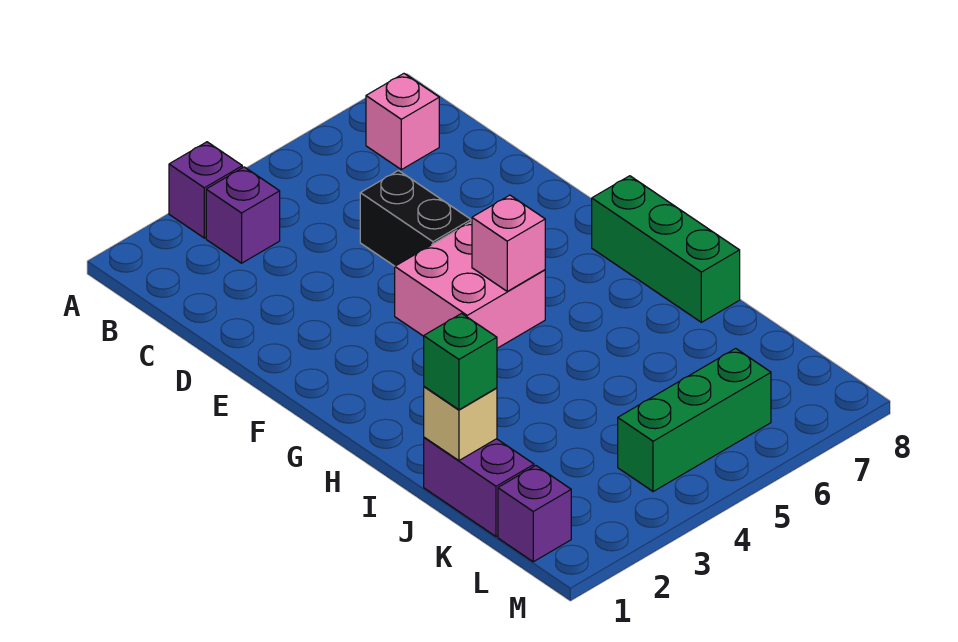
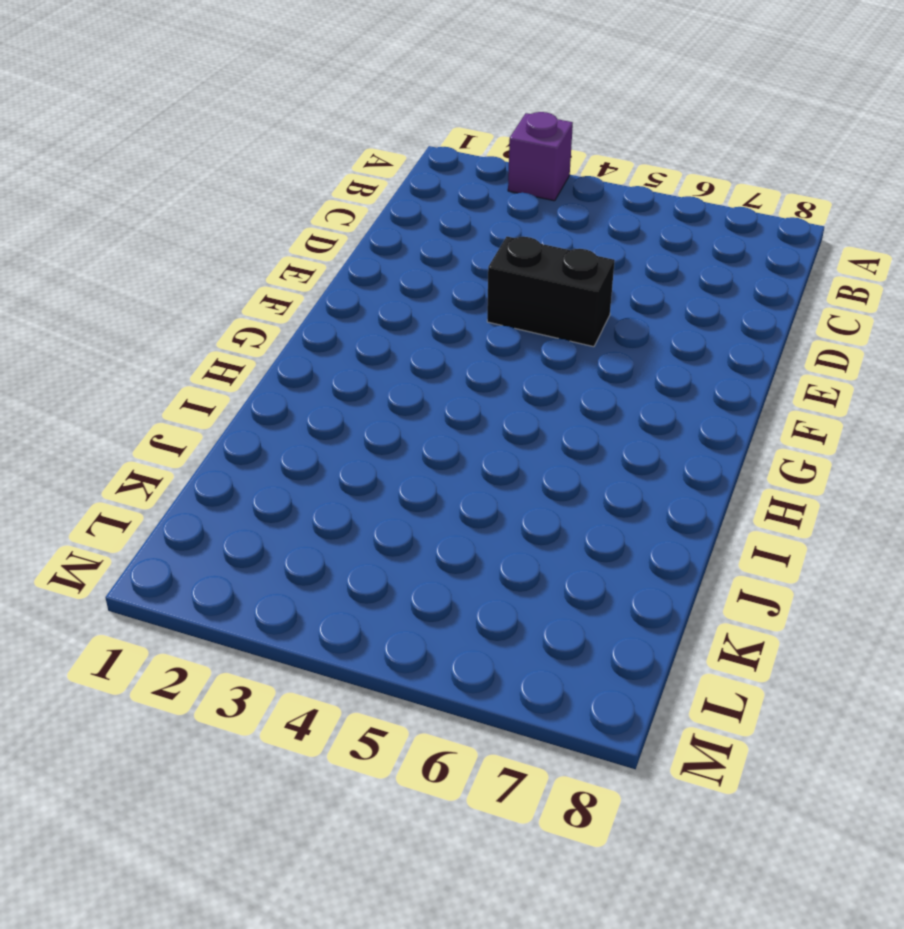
black 1x2 brick [487,237,615,347] -> black 1x2 brick turned to [360,171,471,266]
none -> purple 1x1 brick [206,167,280,263]
none -> pink 1x1 brick [366,74,439,170]
none -> pink 2x2 brick [395,221,545,348]

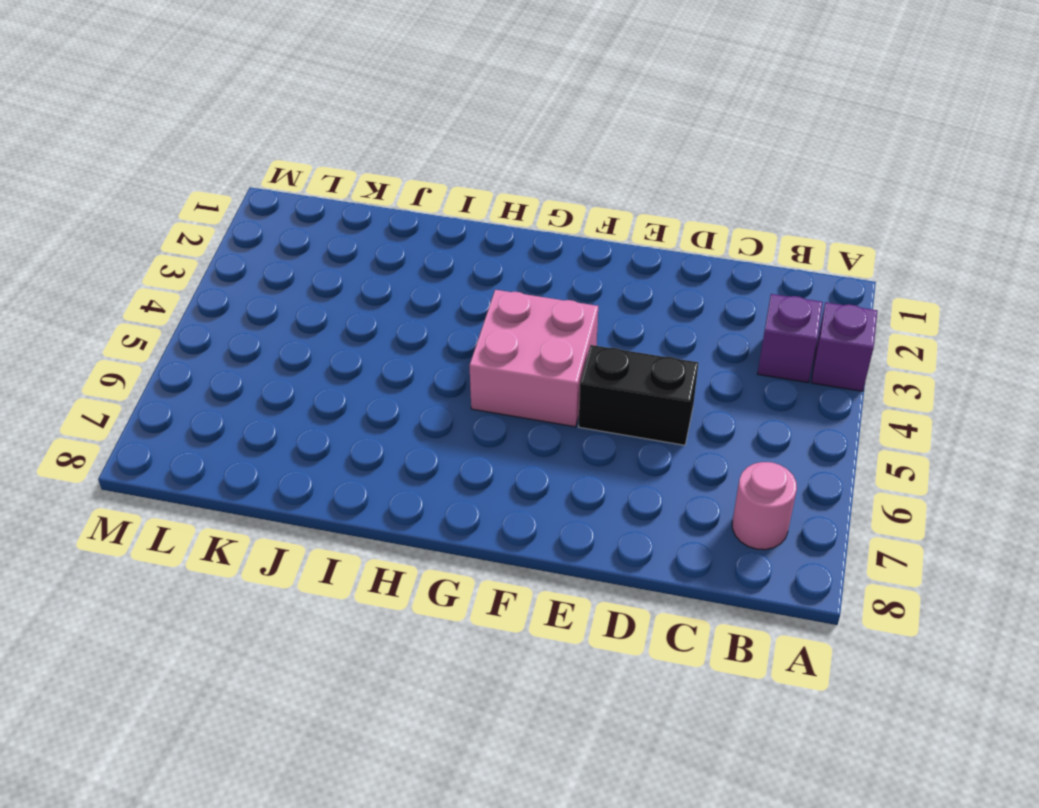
pink 1x1 round brick [732,462,797,550] -> pink 1x1 brick [366,74,439,170]
none -> green 1x3 brick [592,176,740,322]
none -> purple 1x2 brick [424,437,534,537]
none -> purple 1x1 brick [498,466,571,562]

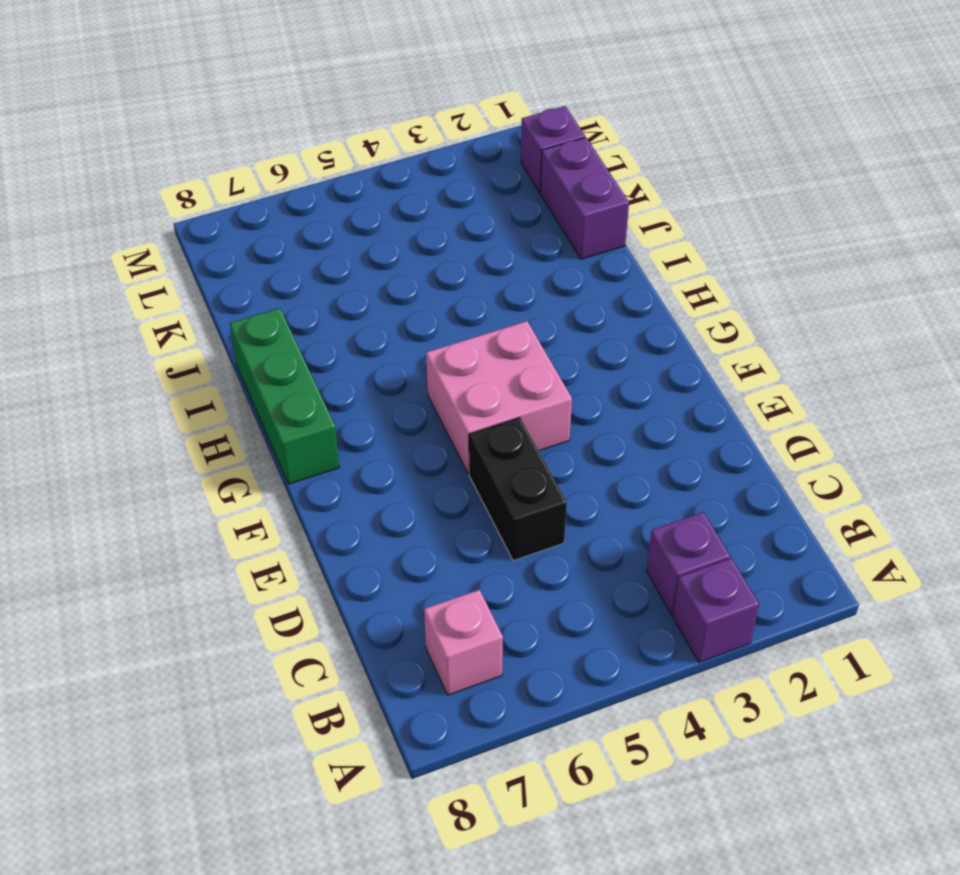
none -> green 1x3 brick [618,348,771,492]
none -> pink 1x1 brick [472,195,545,292]
none -> tan 1x1 brick [424,387,497,460]

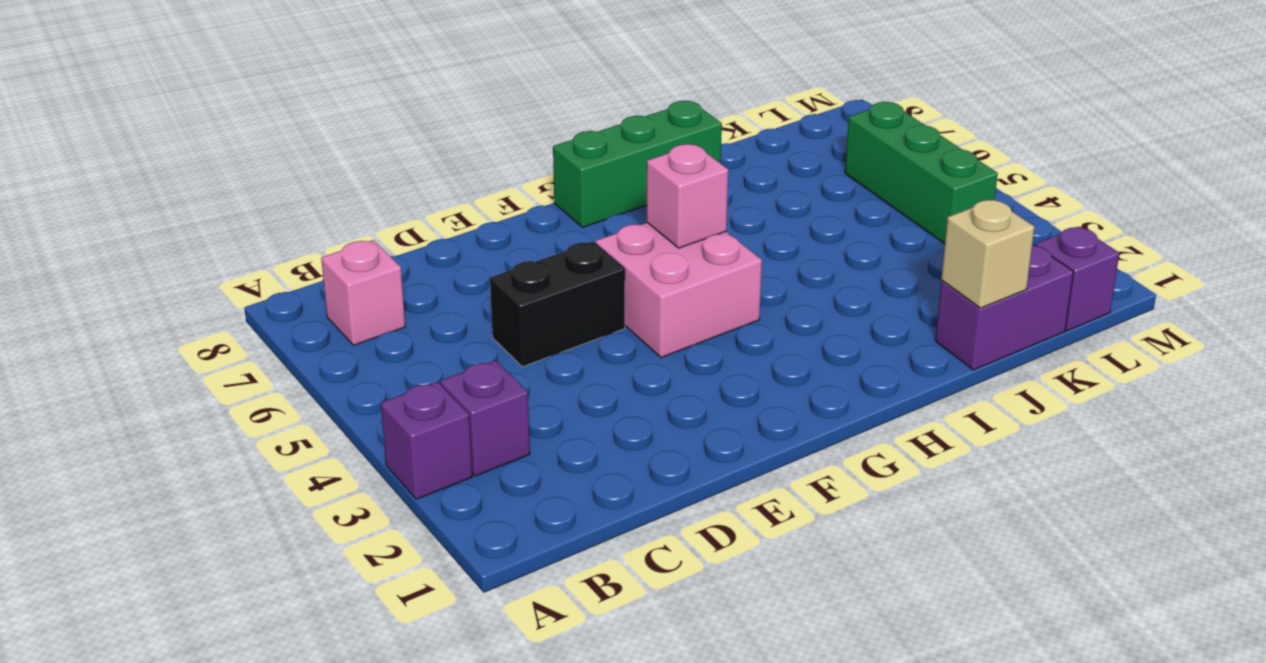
none -> green 1x1 brick [424,313,497,410]

